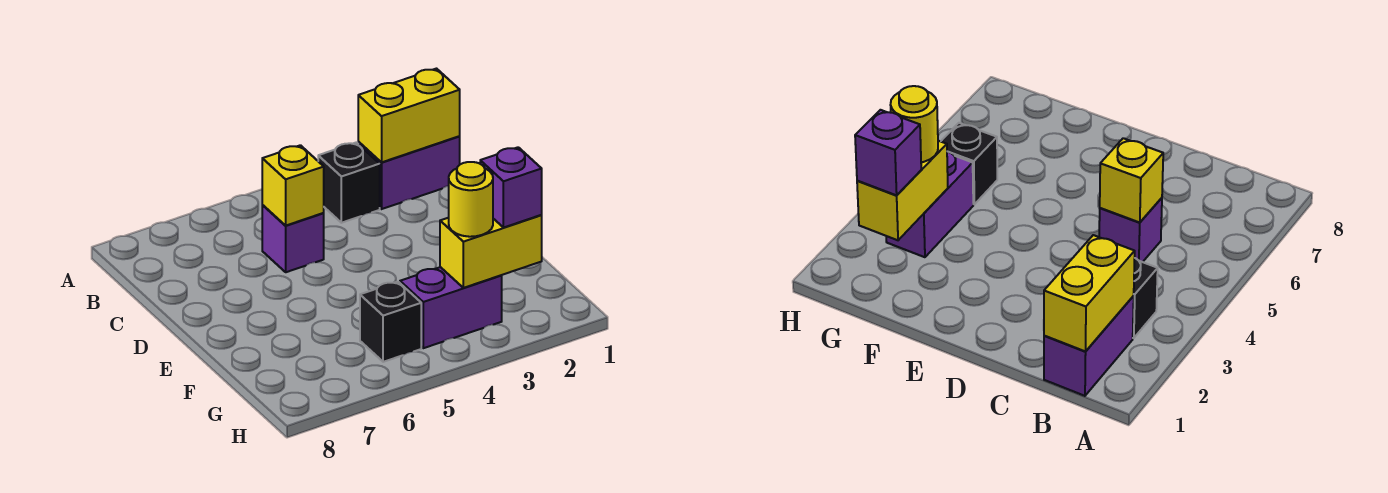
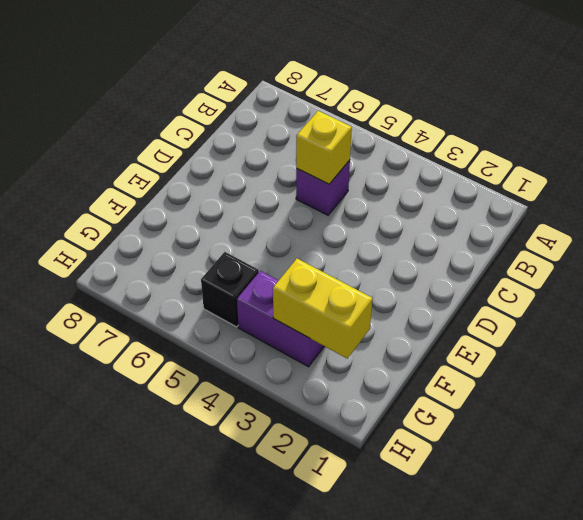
none -> purple 1x2 brick [358,136,460,209]
none -> black 1x1 brick [318,142,380,223]

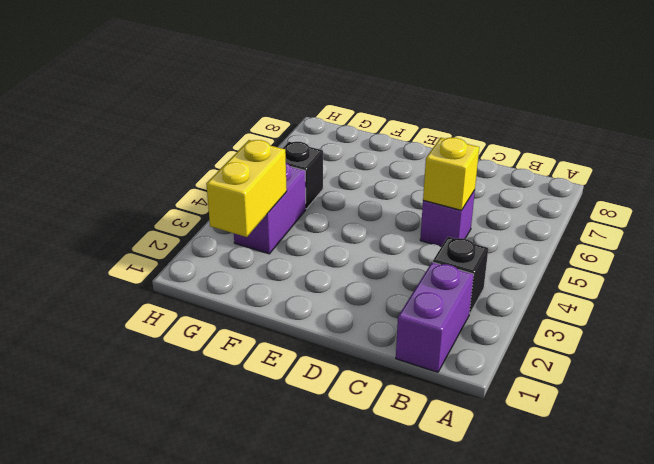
none -> yellow 1x2 brick [358,69,460,162]
none -> purple 1x1 brick [480,147,542,228]

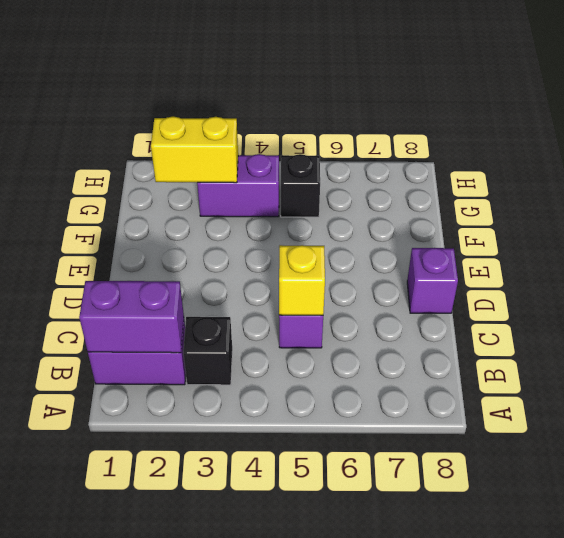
purple 1x2 brick [79,281,184,353] -> yellow 1x2 brick [358,69,460,162]
purple 1x1 brick [407,248,458,313] -> purple 1x1 brick moved to [480,147,542,228]
none -> yellow 1x1 round brick [449,162,493,237]

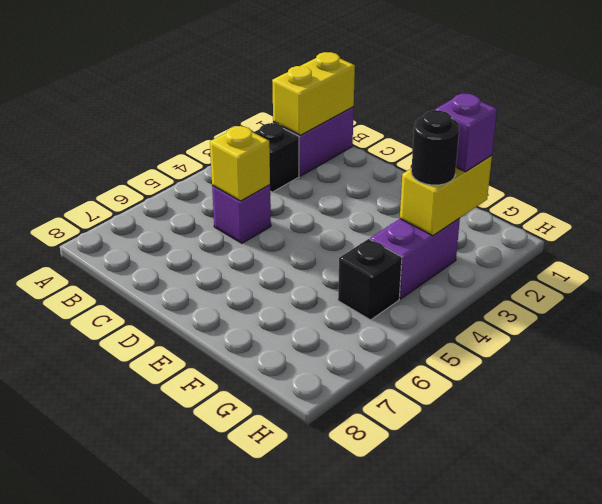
black 1x1 round brick [411,110,459,185] -> yellow 1x1 round brick [449,162,493,237]

